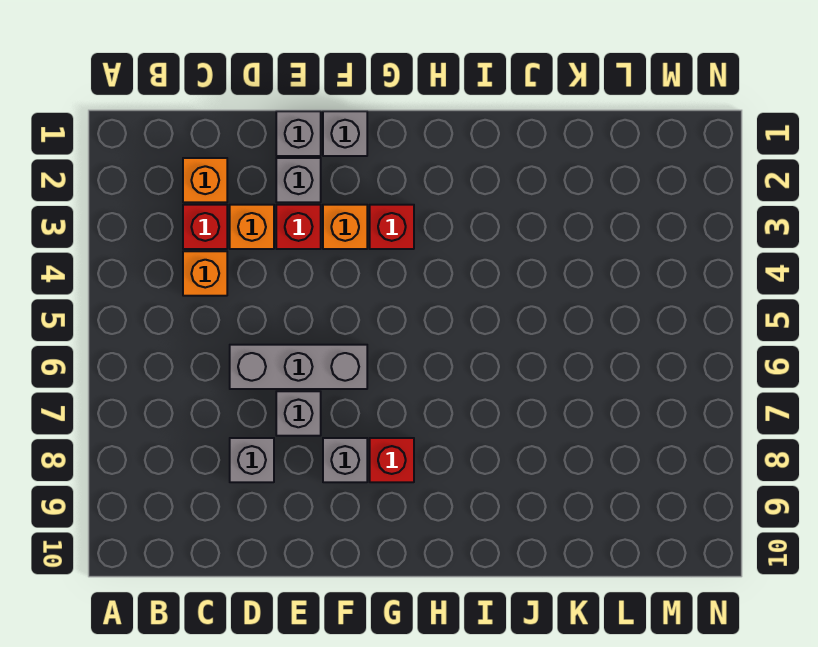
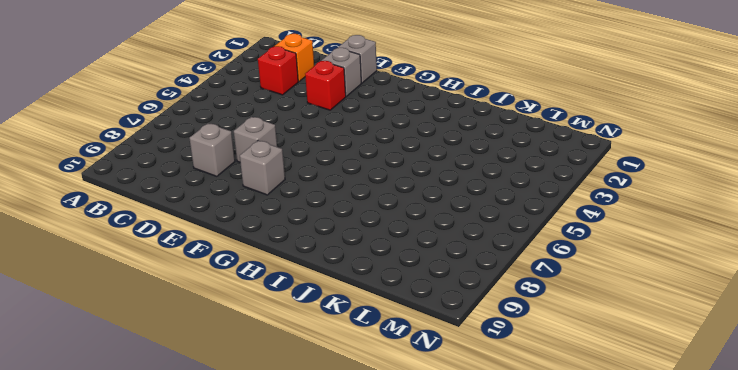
none -> orange 1x1 brick [183,251,227,296]
none -> orange 1x1 brick [230,205,274,249]
none -> grey 1x3 brick [230,345,367,389]

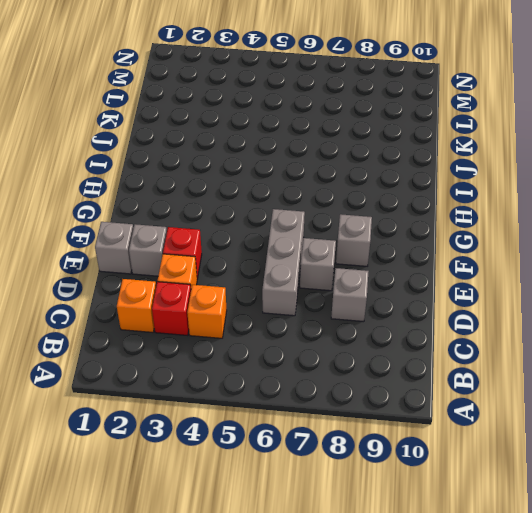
none -> grey 1x1 brick [323,111,367,156]
none -> orange 1x1 brick [323,205,367,249]
none -> red 1x1 brick [370,205,414,249]

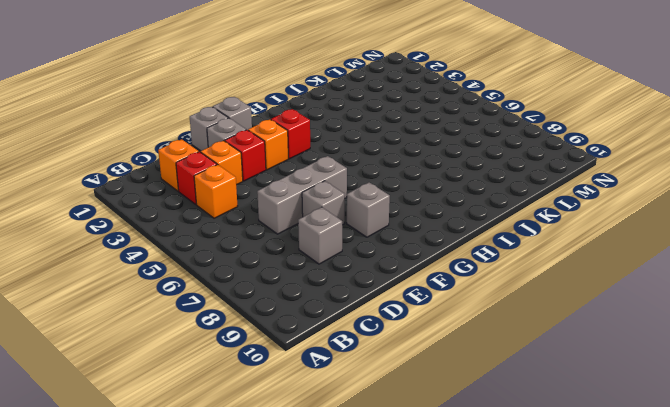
none -> red 1x1 brick [370,438,414,482]

